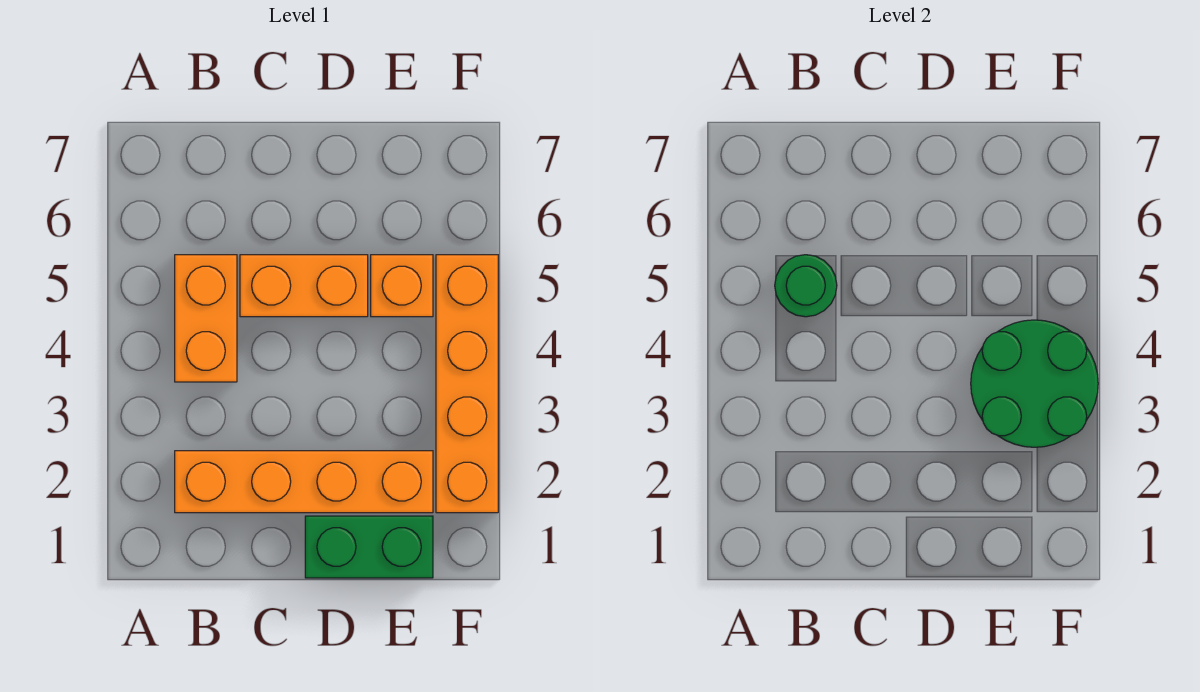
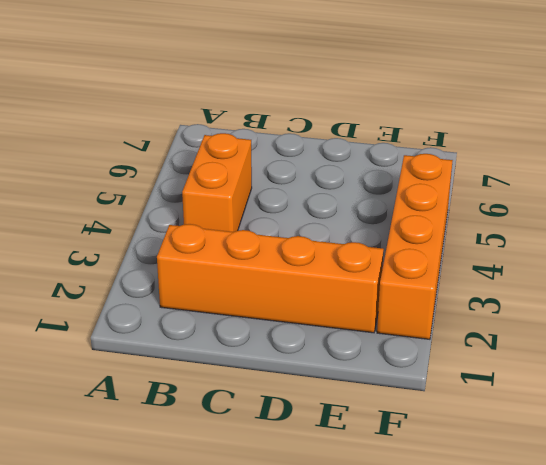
none -> orange 1x2 brick [240,255,368,317]
none -> green 1x2 brick [305,516,433,578]

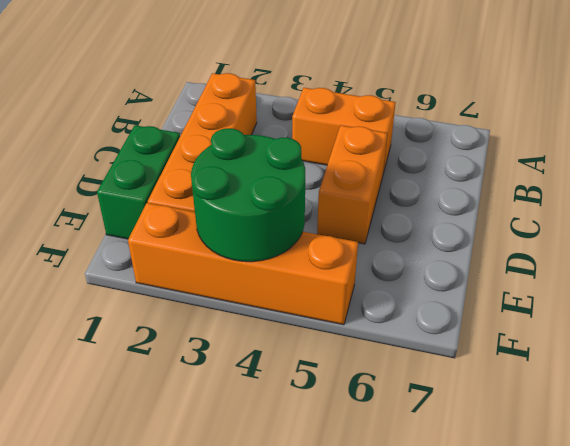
none -> orange 1x1 brick [371,255,433,317]
none -> green 1x1 round brick [775,255,837,317]

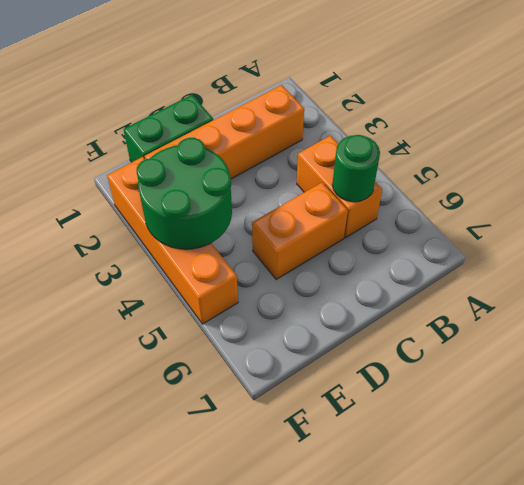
none -> orange 1x1 brick [371,255,433,317]

